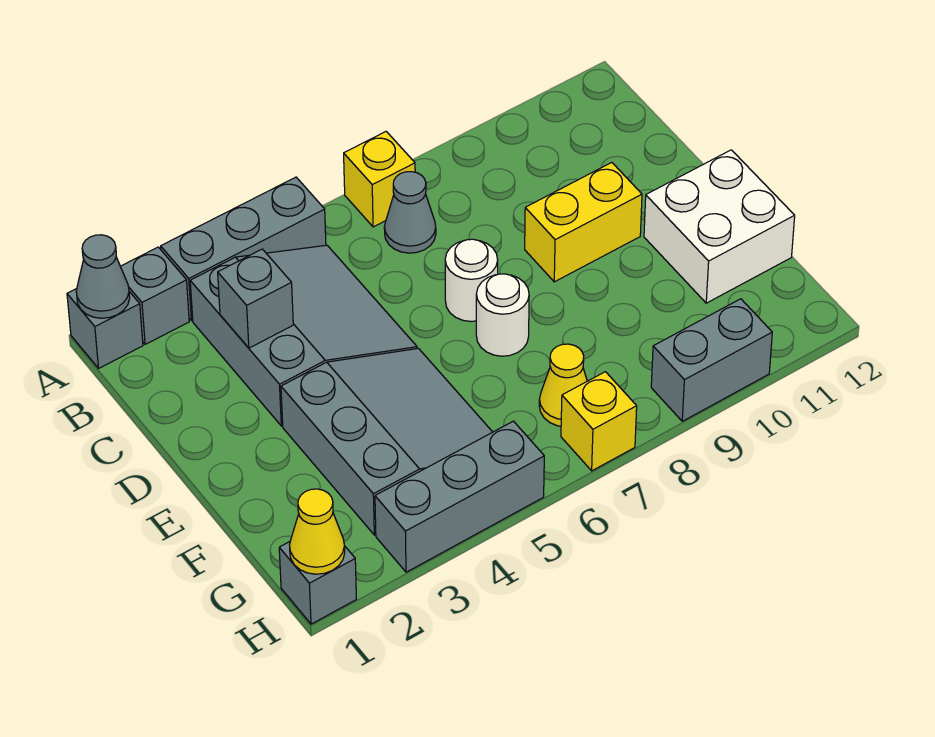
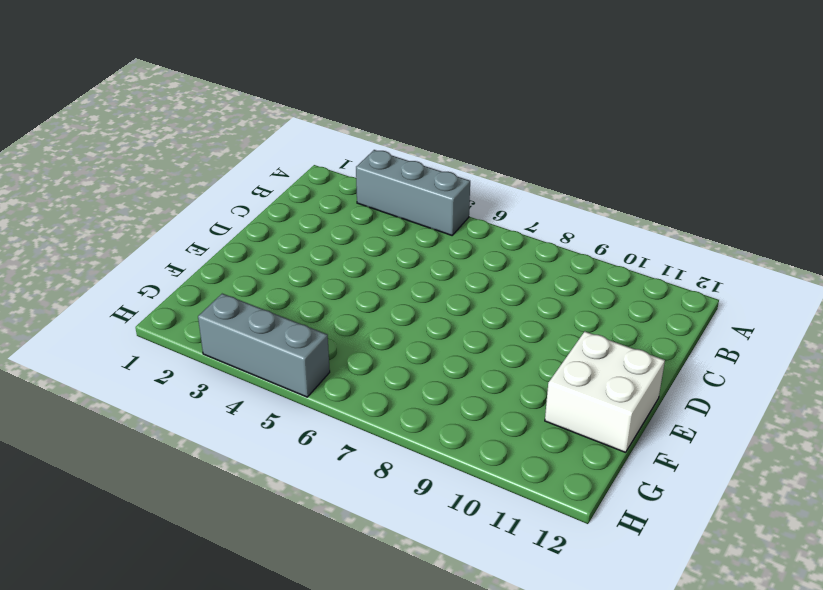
none -> grey 1x1 brick [67,289,143,368]
none -> grey 1x1 brick [120,247,189,344]
none -> yellow 1x1 brick [344,132,415,227]

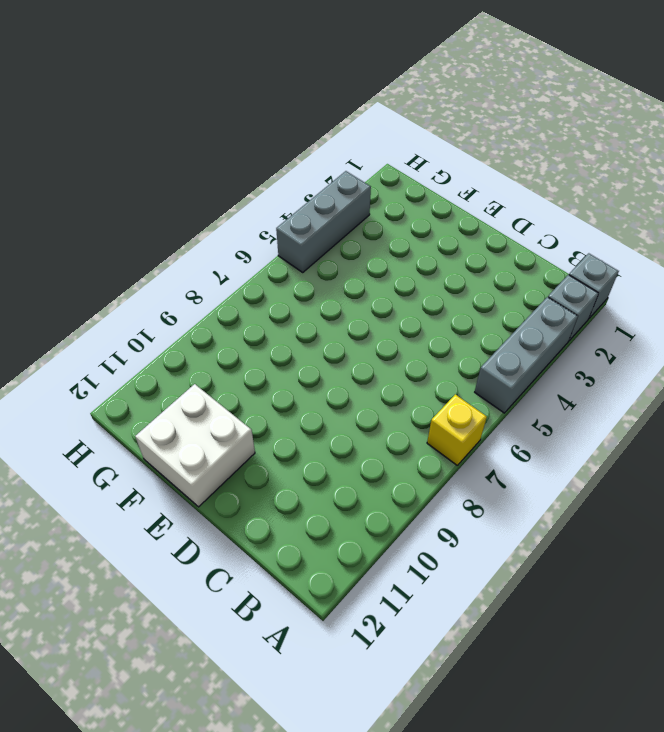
none -> grey 3x3 slope [190,245,417,426]
none -> grey 1x1 cone [384,172,436,253]
none -> white 1x1 round brick [445,239,498,321]

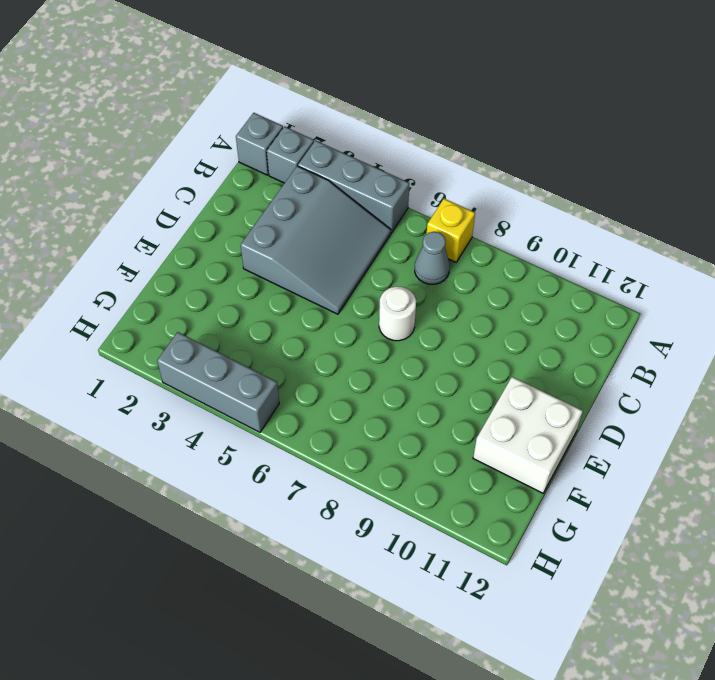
none -> yellow 1x2 brick [525,162,642,282]
none -> grey 3x3 slope [281,348,492,535]
none -> white 1x1 round brick [476,274,529,356]

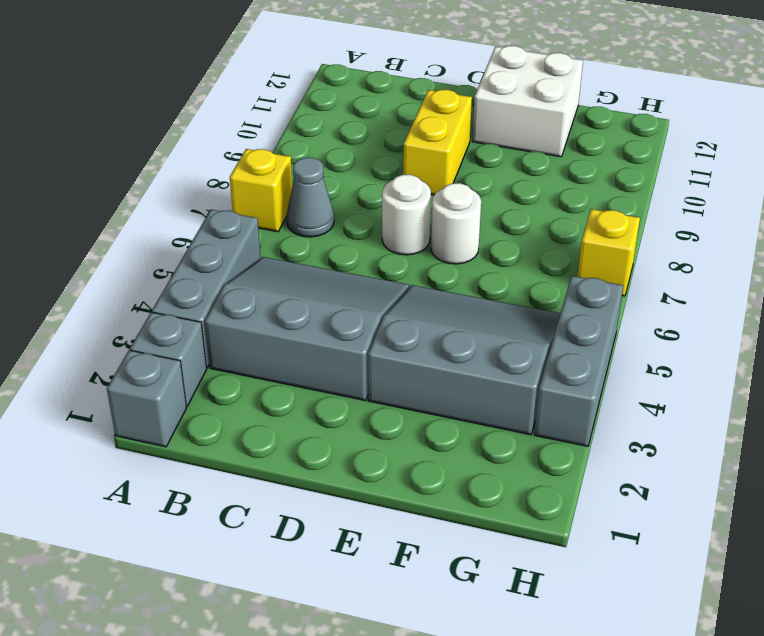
none -> yellow 1x1 cone [539,344,587,426]
none -> grey 1x1 brick [279,542,356,624]
none -> grey 1x2 brick [651,299,772,421]

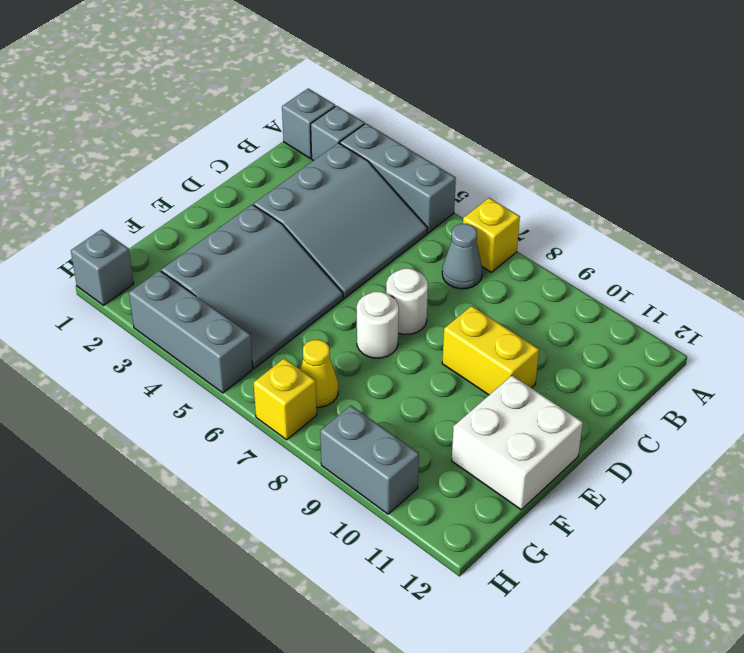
none -> grey 1x1 cone [76,235,130,318]
none -> grey 1x1 brick [218,249,293,348]
none -> yellow 1x1 cone [290,489,345,574]

